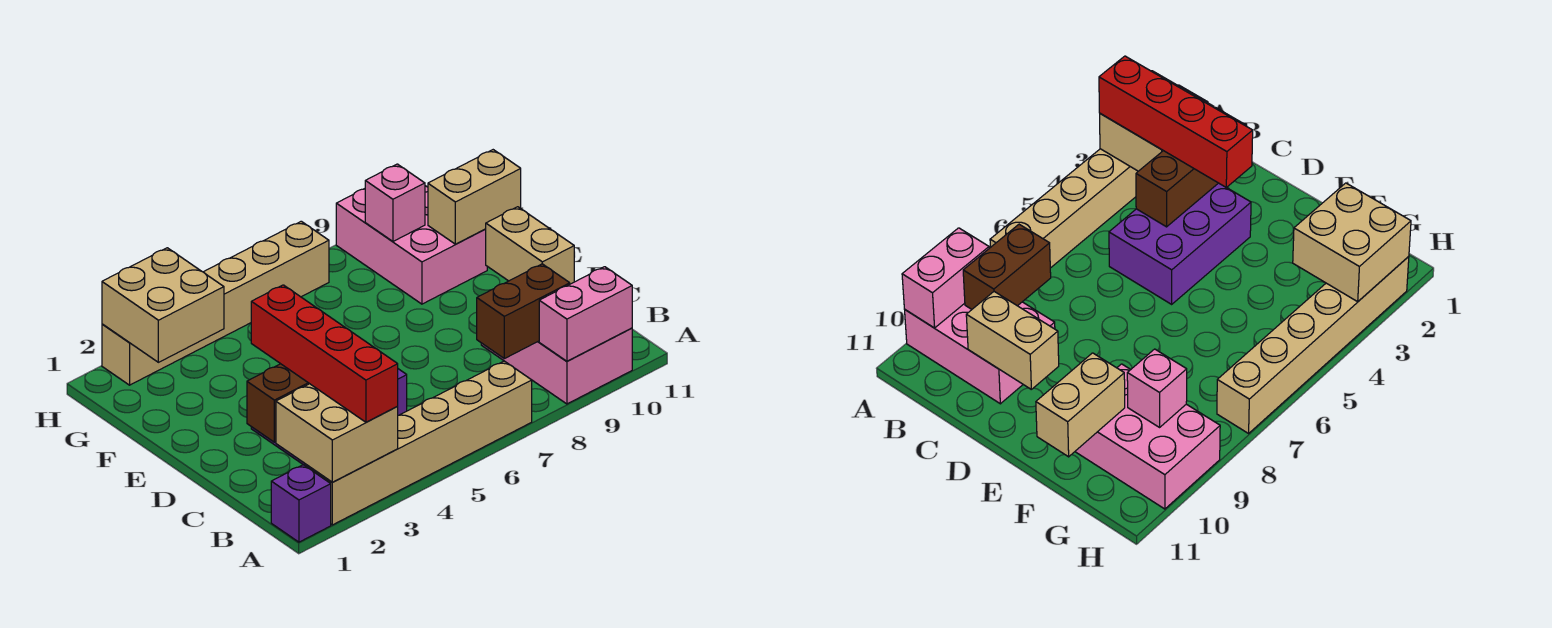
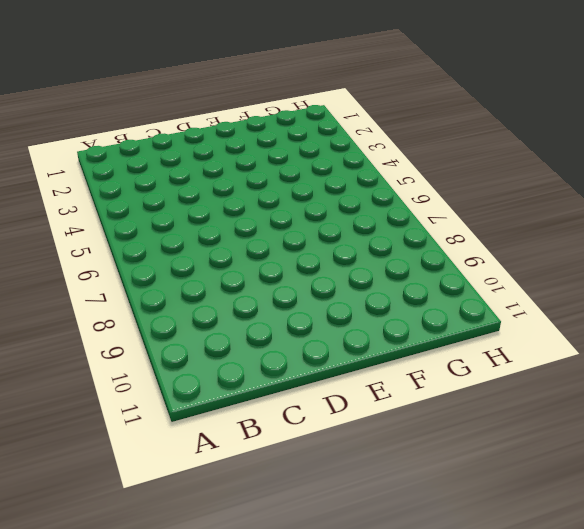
none -> purple 1x1 brick [271,465,331,542]
none -> tan 1x6 brick [305,361,532,525]
none -> pink 2x3 brick [481,328,632,404]

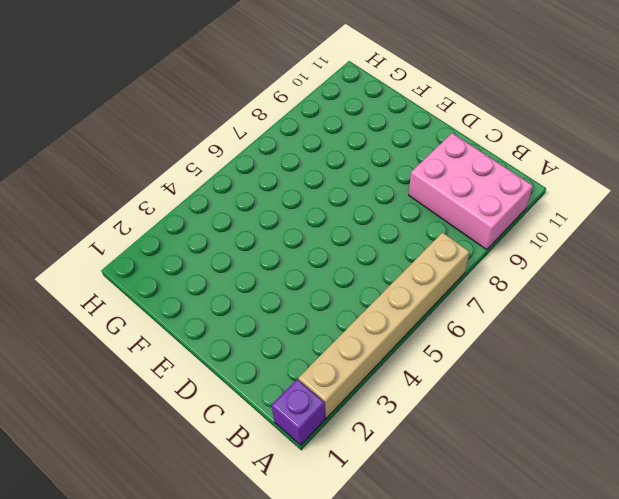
none -> purple 2x3 brick [1109,183,1251,304]
none -> pink 2x3 brick [336,186,487,304]
none -> tan 1x6 brick [102,221,329,385]

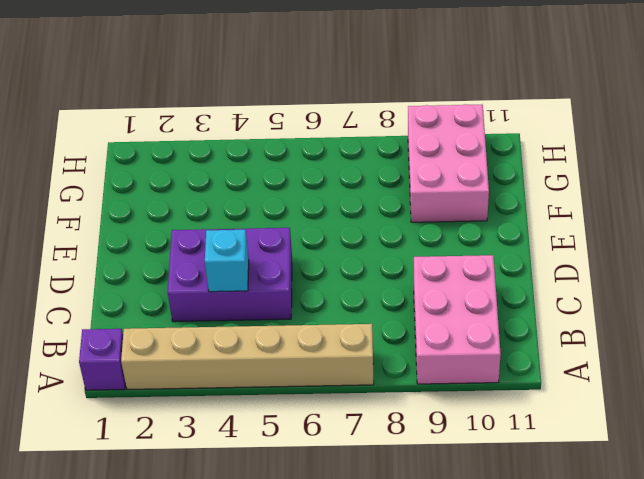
cyan 1x1 brick [205,230,249,292] -> brown 1x3 brick [247,364,309,442]
none -> tan 1x6 brick [102,221,329,385]
none -> tan 2x2 brick [276,384,398,482]
none -> pink 1x2 brick [539,267,632,361]

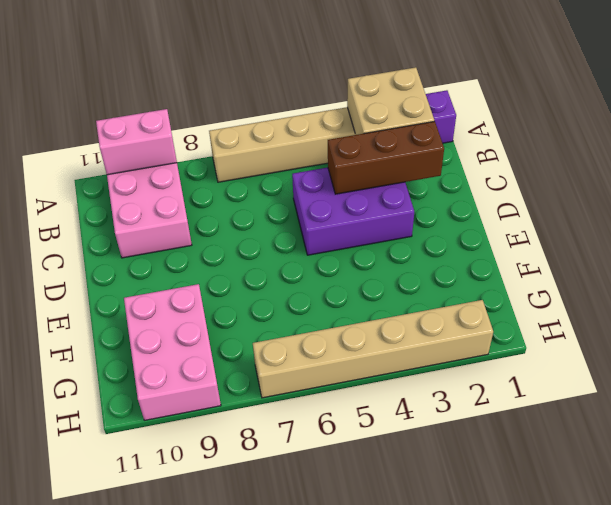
none -> brown 1x2 brick [477,264,570,359]
none -> tan 1x2 brick [486,207,574,284]
none -> tan 1x2 brick [428,150,521,244]

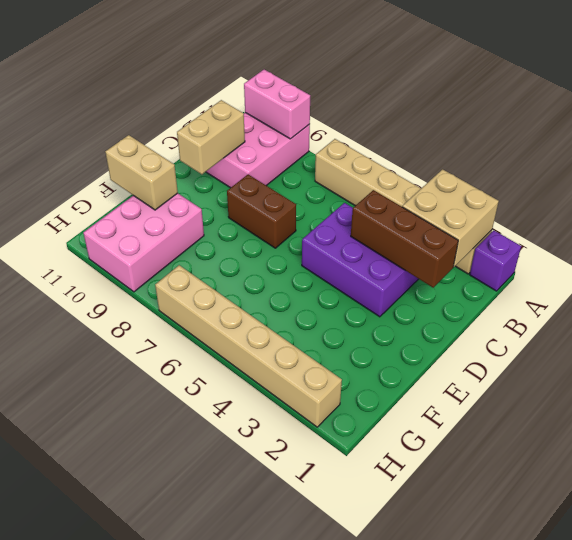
brown 1x2 brick [227,174,296,248] -> brown 1x2 brick moved to [477,264,570,359]
none -> tan 2x2 brick [102,248,224,362]
none -> pink 1x1 brick [365,164,425,241]
none -> red 1x4 brick [251,285,398,422]

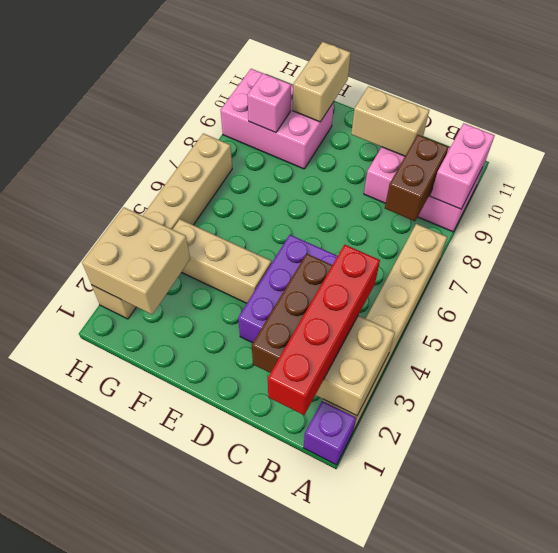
red 1x4 brick [268,245,380,415] -> red 1x4 brick turned to [251,285,398,422]
tan 1x3 brick [173,219,271,303] -> none

